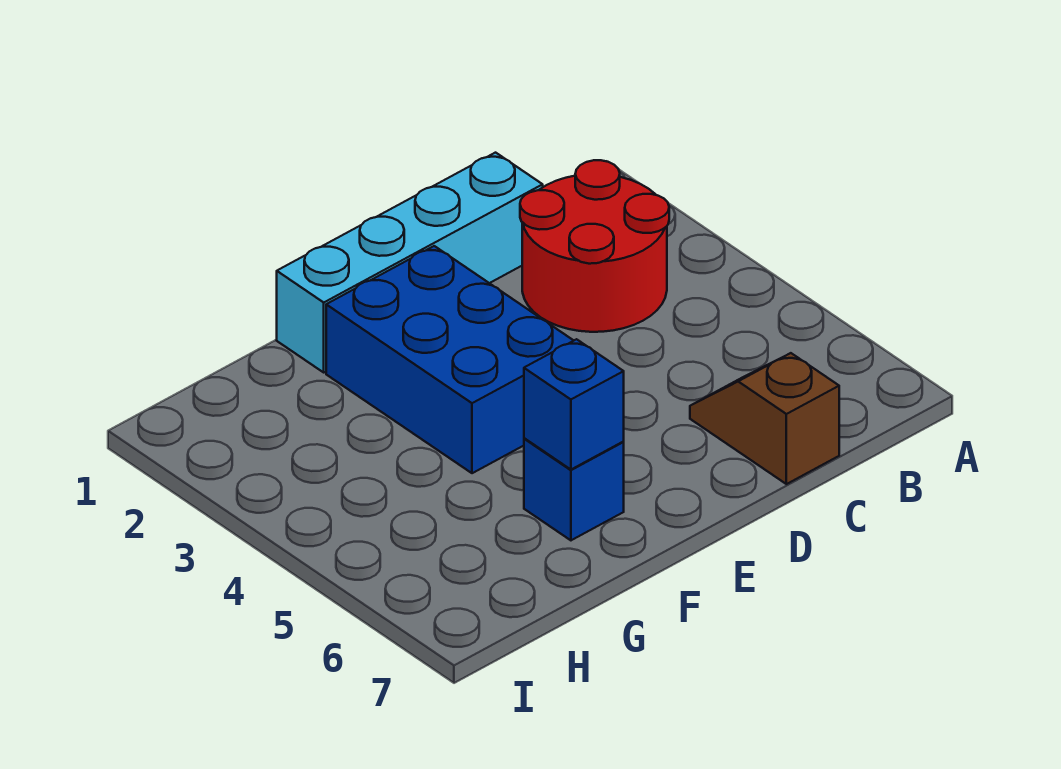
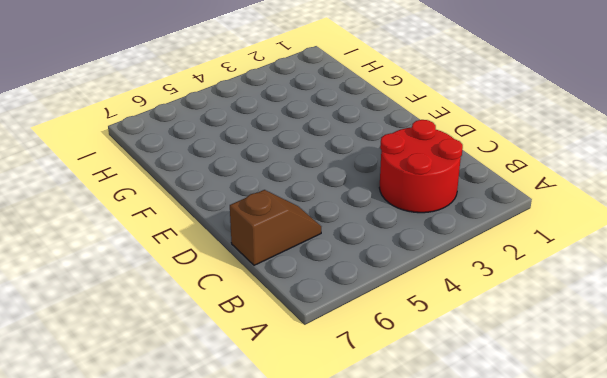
none -> cyan 1x4 brick [277,153,543,372]
none -> blue 2x3 brick [326,246,574,473]

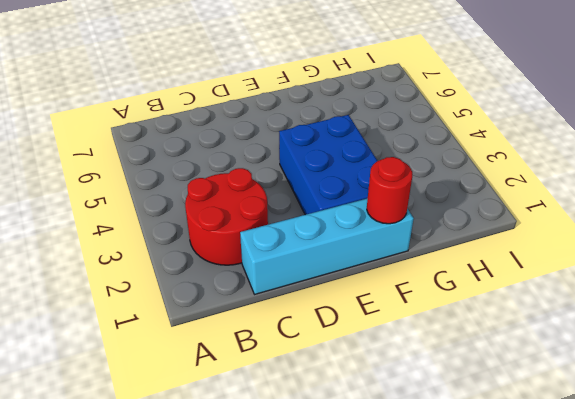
red 1x1 round brick [367,157,412,224] -> none
none -> brown 1x2 slope [690,353,839,484]
none -> blue 1x1 brick [524,438,624,540]

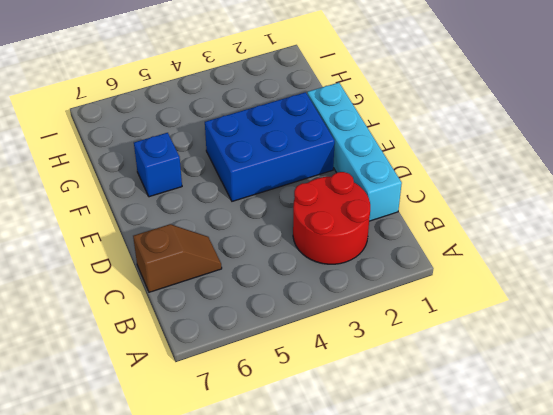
none -> blue 1x1 brick [524,339,624,469]

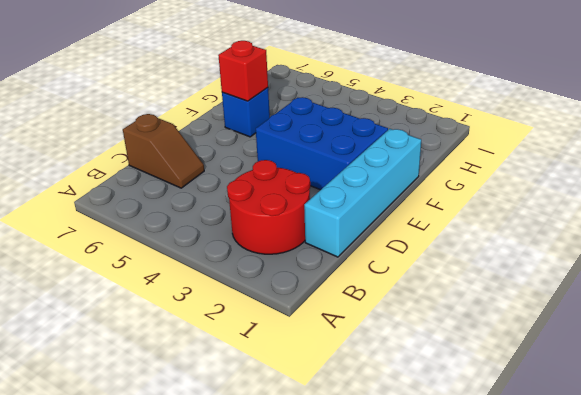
red 1x1 brick [218,41,268,101] -> blue 1x1 brick [524,339,624,469]

